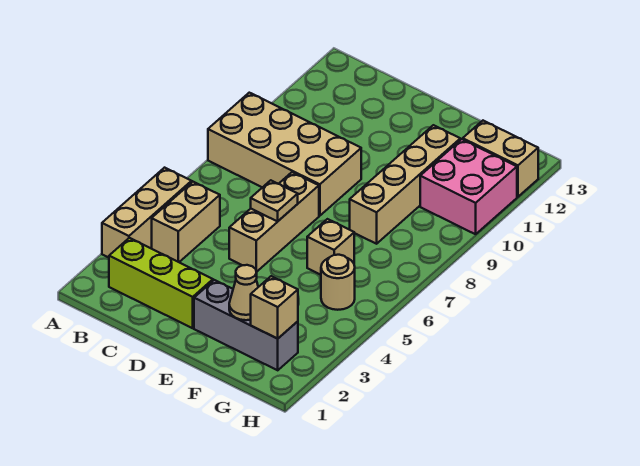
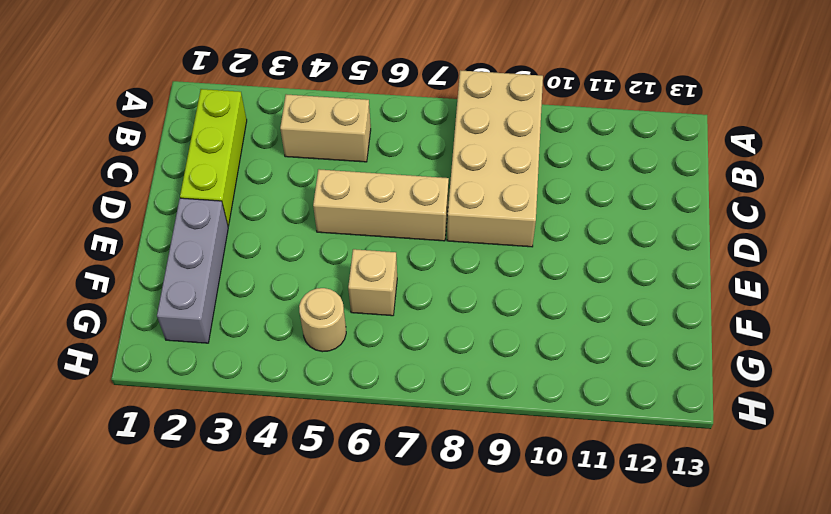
none -> tan 1x3 brick [102,168,192,258]
none -> tan 1x4 brick [350,125,460,244]
none -> pink 2x2 brick [420,139,517,234]

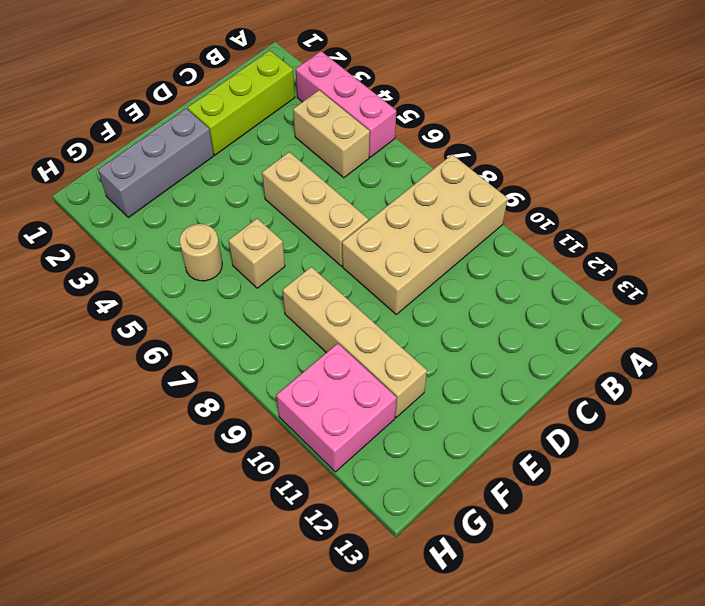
pink 1x3 brick [296,51,396,157] -> tan 1x3 brick [102,168,192,258]
none -> tan 1x2 brick [463,121,538,197]
none -> tan 1x1 plate [251,180,298,221]
none -> tan 1x1 cone [229,265,258,320]

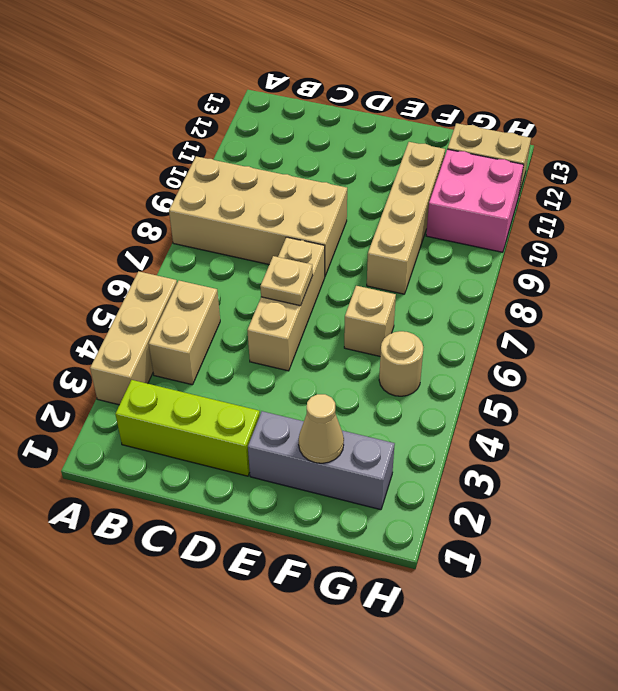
none -> tan 1x1 brick [251,276,298,339]

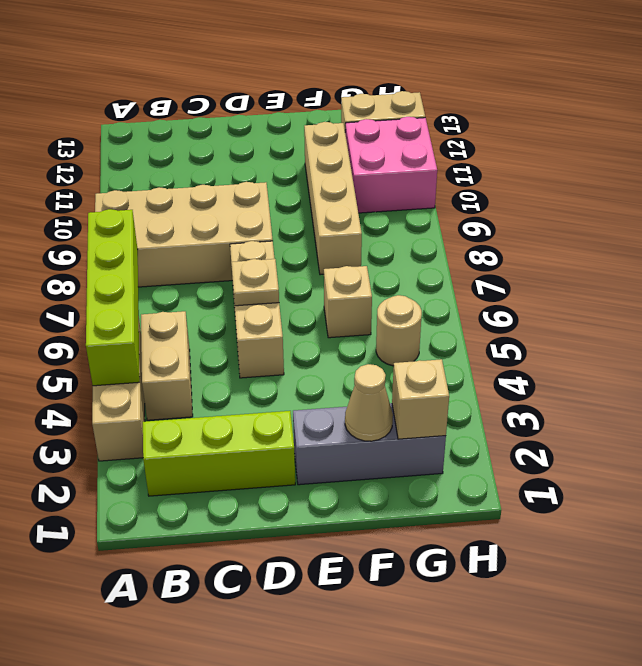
lime 1x4 brick [86,209,140,386] -> none

